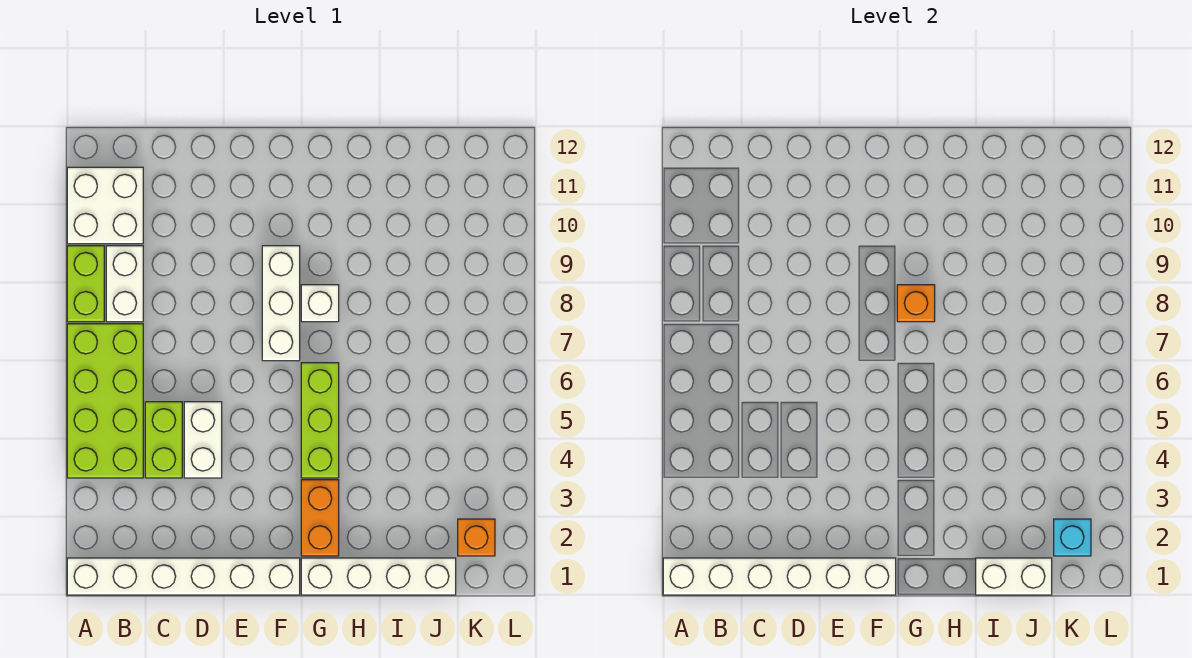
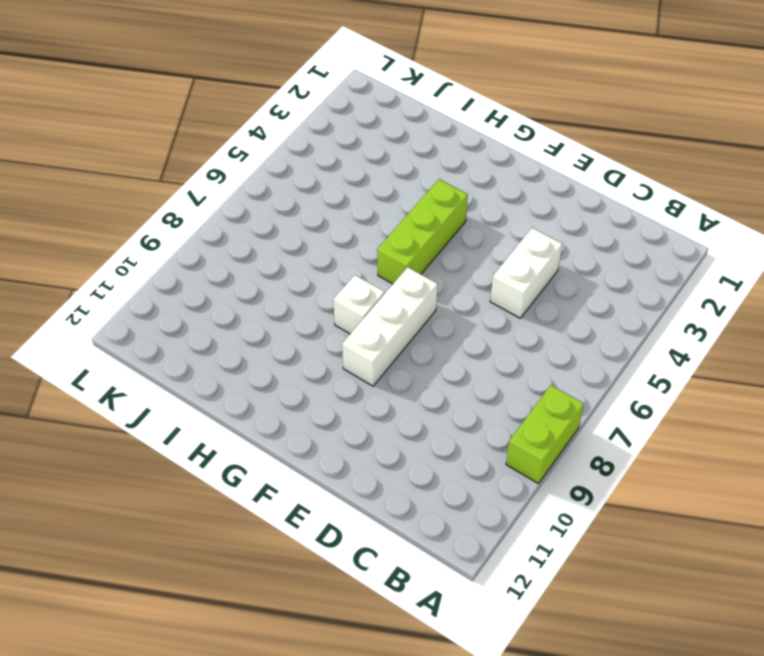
none -> white 1x6 brick [67,558,300,595]
none -> lime 2x4 brick [67,324,143,478]
none -> white 2x2 brick [67,167,143,244]

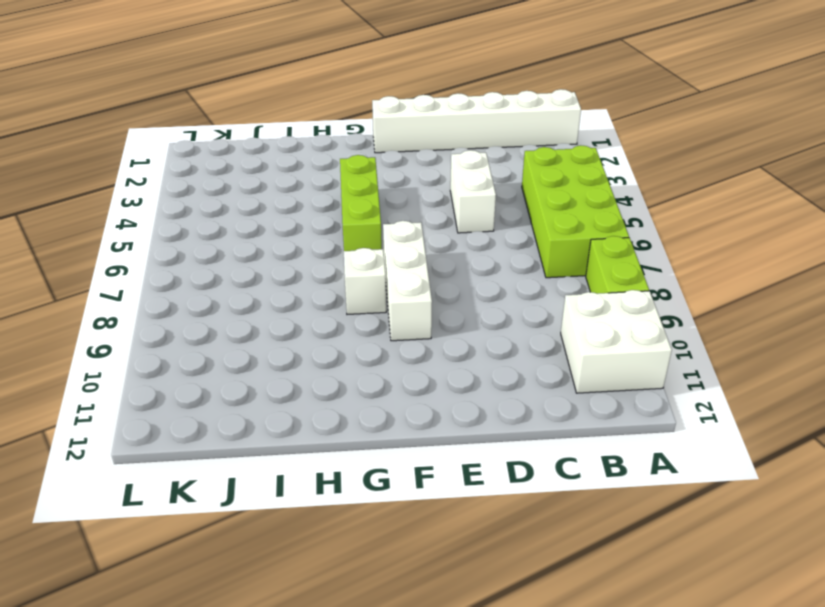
none -> white 1x2 brick [106,246,143,322]
none -> lime 1x2 brick [145,402,182,478]
none -> white 1x4 brick [301,558,456,595]

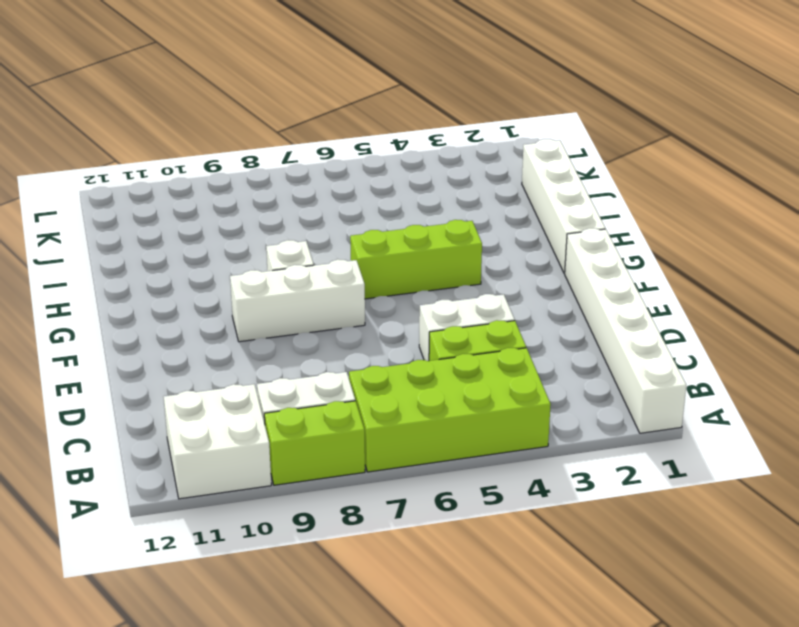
none -> orange 1x2 brick [301,480,339,556]
none -> orange 1x1 brick [458,519,495,556]
none -> white 1x6 brick [663,558,896,595]

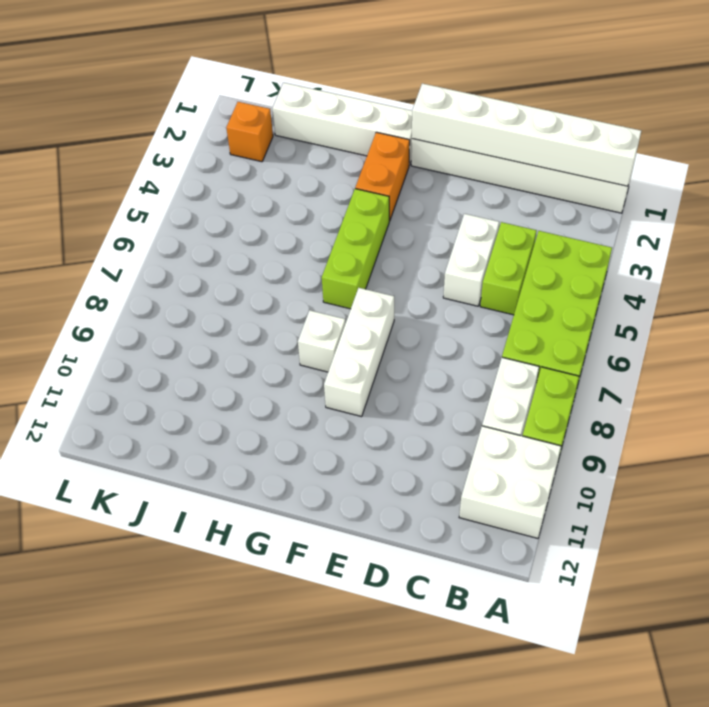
none -> orange 1x1 brick [897,285,935,322]
none -> white 1x2 brick [976,558,1052,595]
none -> cyan 1x1 brick [1054,519,1091,556]

